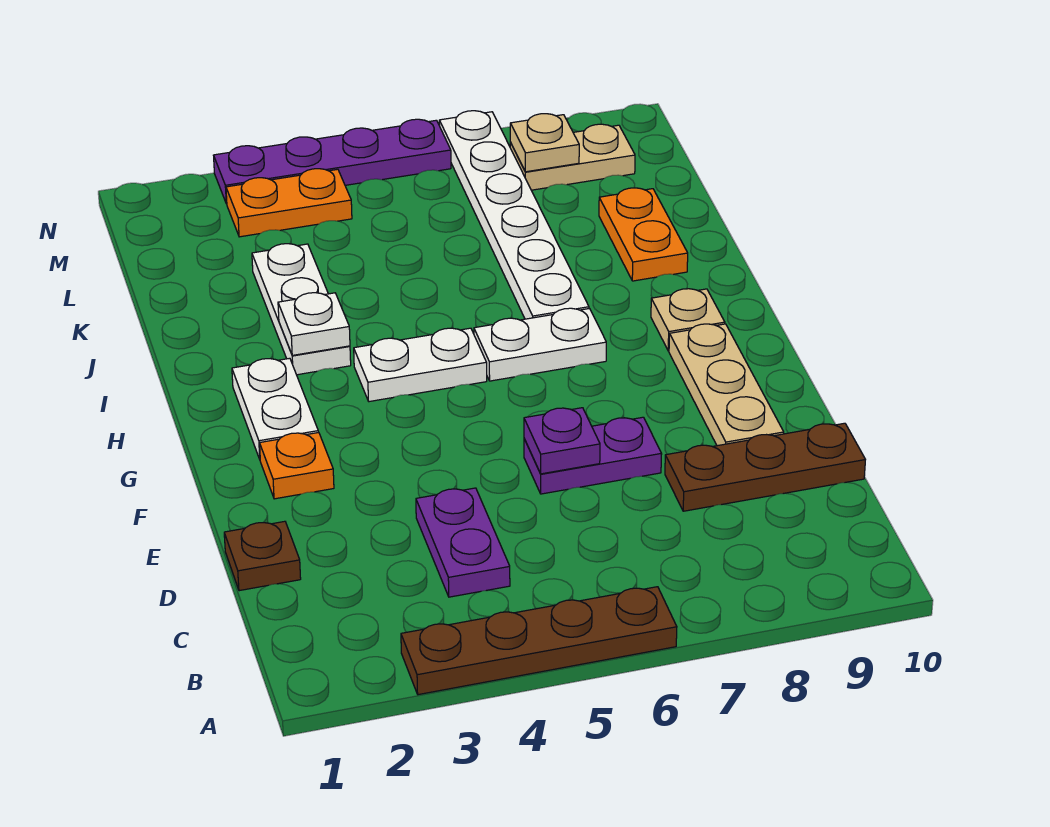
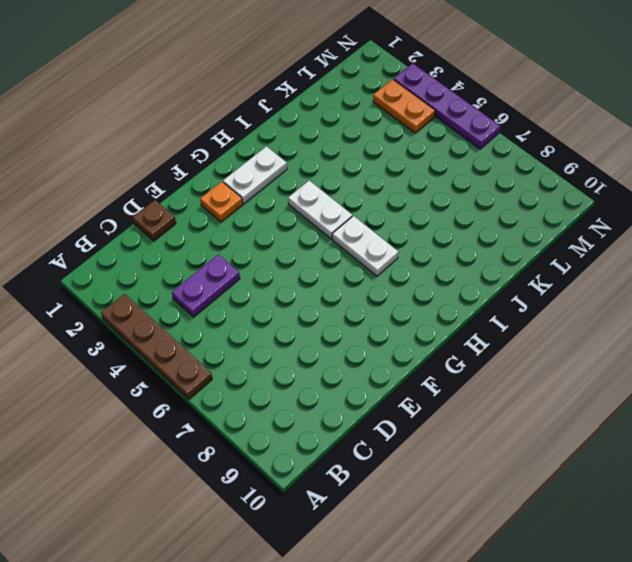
none -> brown 1x3 plate [665,423,865,511]
none -> purple 1x2 plate [524,417,662,494]
none -> tan 1x3 plate [669,324,784,446]

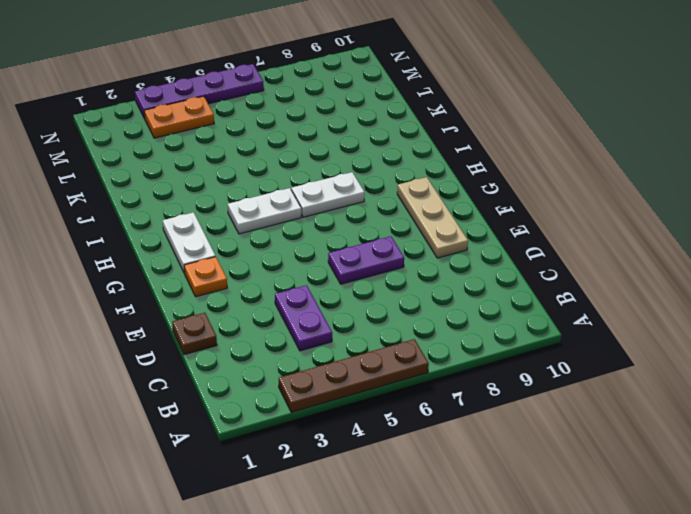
none -> brown 1x3 plate [665,423,865,511]
none -> tan 1x1 plate [651,289,725,351]
none -> white 1x3 plate [252,244,351,375]

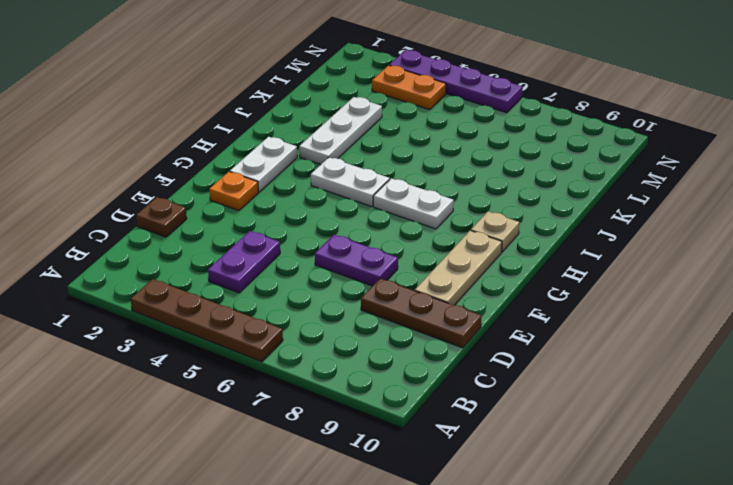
none -> white 1x6 plate [439,111,589,319]
none -> orange 1x2 plate [599,188,688,281]
none -> tan 1x2 plate [510,124,635,190]

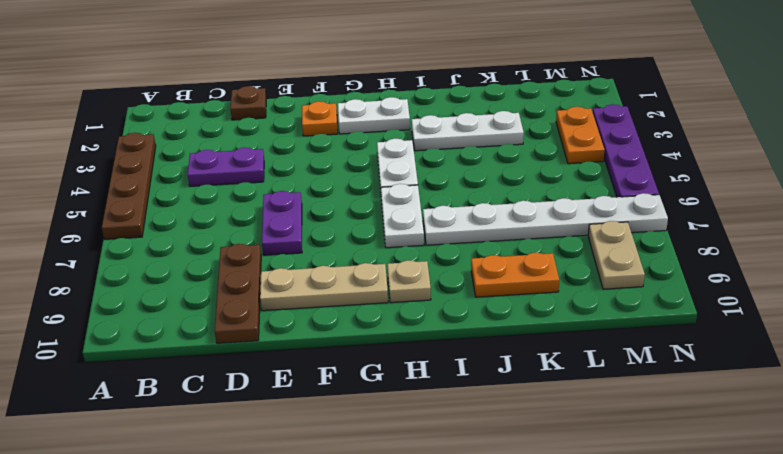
none -> purple 1x1 plate [524,408,600,474]
none -> white 1x1 plate [278,293,350,355]
none -> tan 1x1 plate [510,114,579,172]

